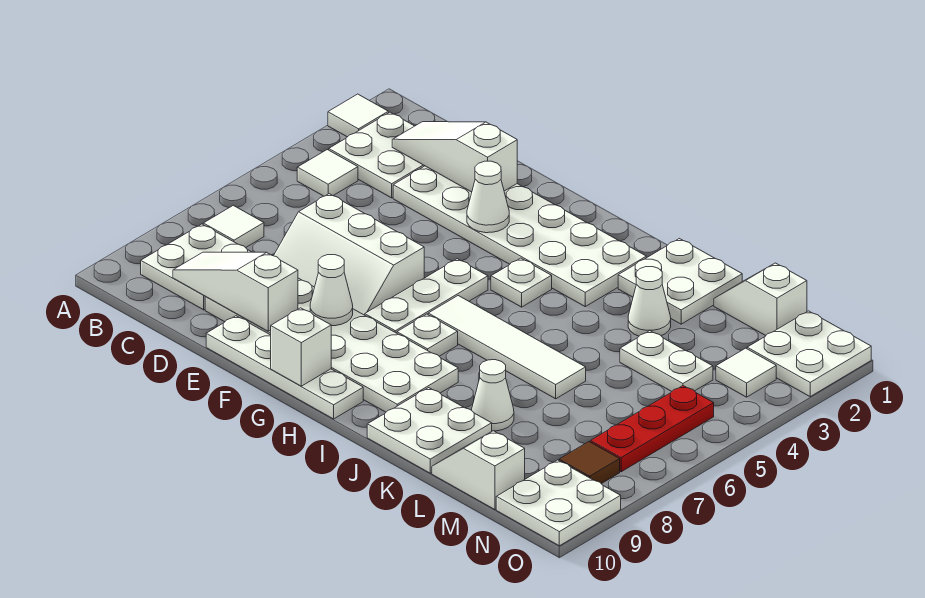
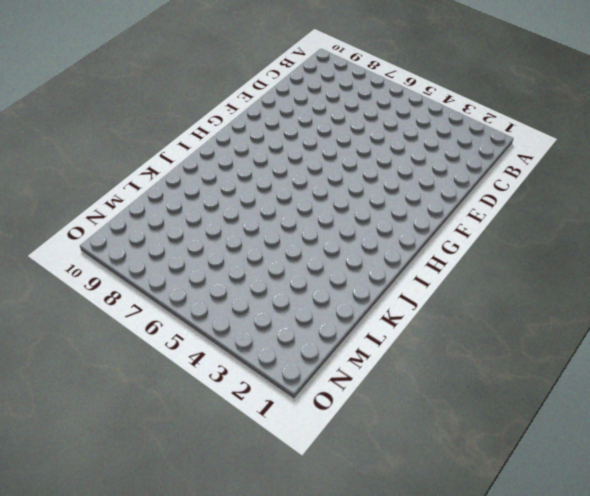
none -> white 1x1 tile [328,94,388,137]
none -> white 2x2 plate [329,112,424,198]
none -> white 1x1 tile [297,150,358,196]
none -> white 1x1 tile [203,205,264,248]

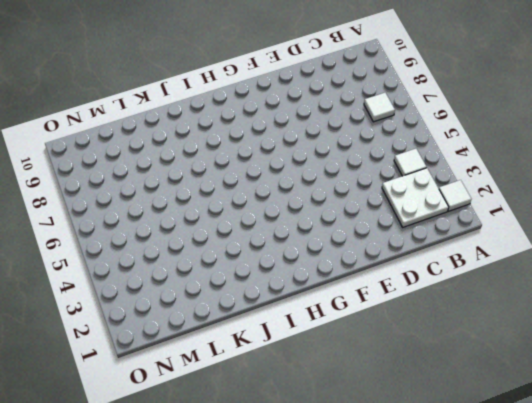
none -> white 2x2 plate [141,224,251,310]
none -> white 2x6 plate [393,166,646,306]
none -> white 2x3 slope [274,194,424,315]
none -> white 2x6 plate [205,278,458,412]

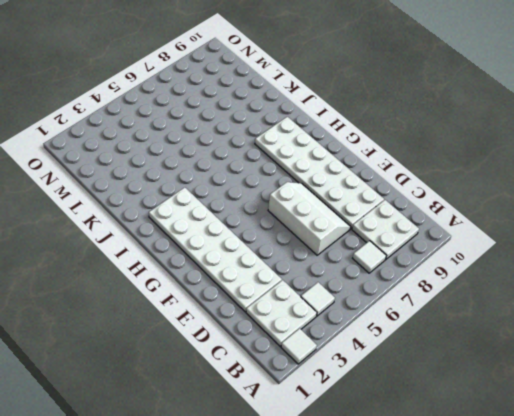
none -> white 1x4 plate [206,316,363,419]
none -> white 1x3 plate [365,259,488,333]
none -> white 1x1 plate [491,258,552,307]
none -> white 1x4 tile [428,296,586,399]

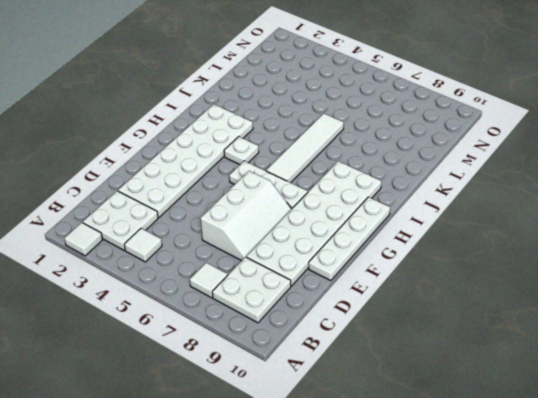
none -> white 1x1 plate [397,314,458,356]
none -> white 2x2 plate [618,239,742,324]
none -> white 2x2 plate [367,388,492,473]
none -> white 1x1 cone [628,267,671,336]

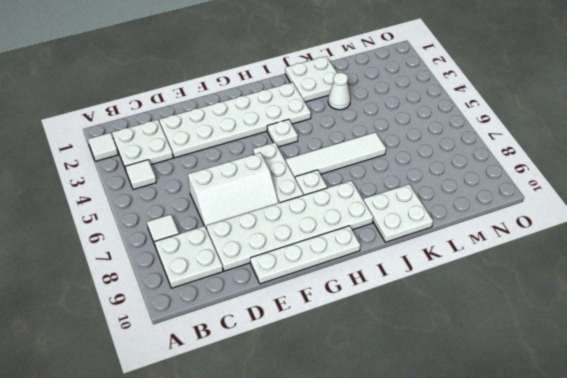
none -> white 1x1 cone [472,360,514,431]
none -> white 1x2 slope [714,263,807,335]
none -> white 1x2 plate [620,331,713,391]
none -> white 1x2 slope [432,431,525,509]

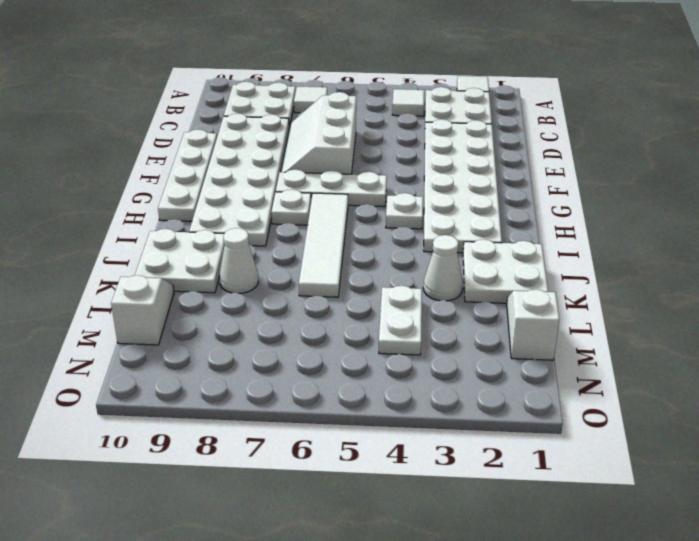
none -> white 2x2 plate [747,311,871,396]
none -> white 1x1 tile [716,348,776,397]
none -> red 1x3 plate [591,386,714,472]
none -> brown 1x1 tile [559,442,620,484]

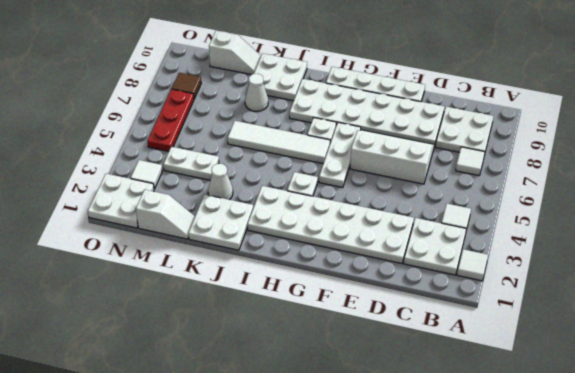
none -> white 2x2 plate [496,460,621,546]
none -> white 1x3 slope [392,122,517,192]
none -> white 1x3 slope [173,252,298,331]
none -> white 1x1 cone [467,161,509,233]

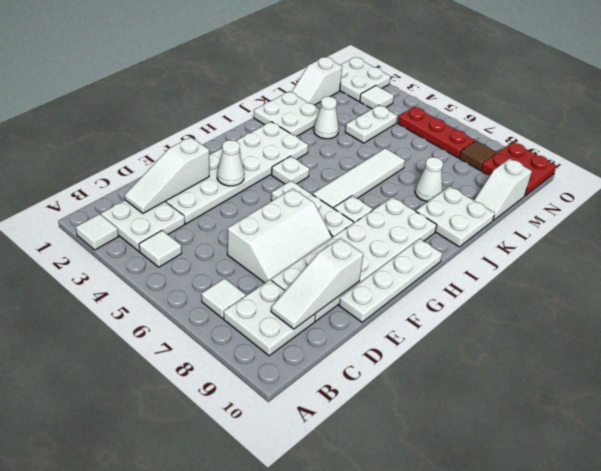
red 2x2 plate [481,142,556,196] -> white 2x2 plate [496,460,621,546]
none -> white 1x1 cone [310,255,353,326]
none -> white 1x1 brick [271,308,331,386]

